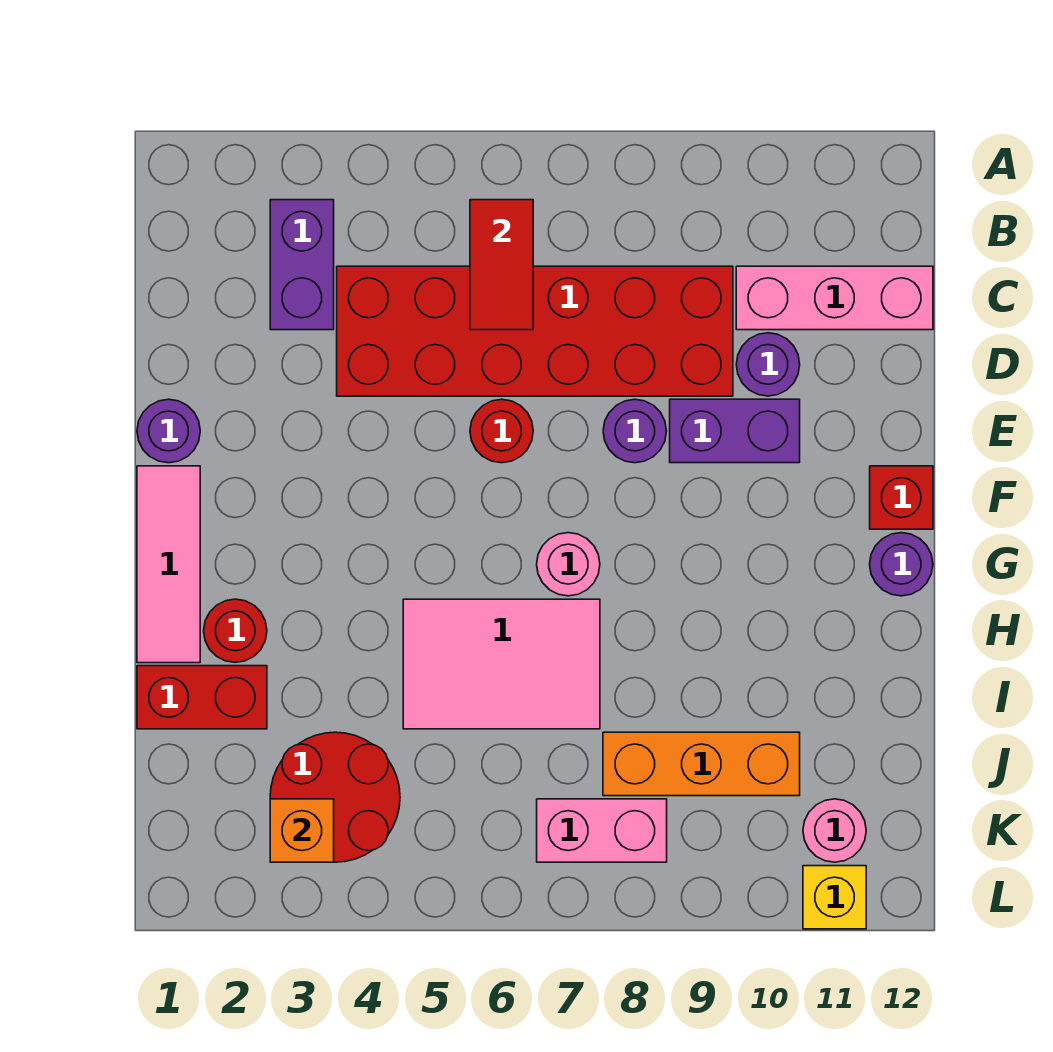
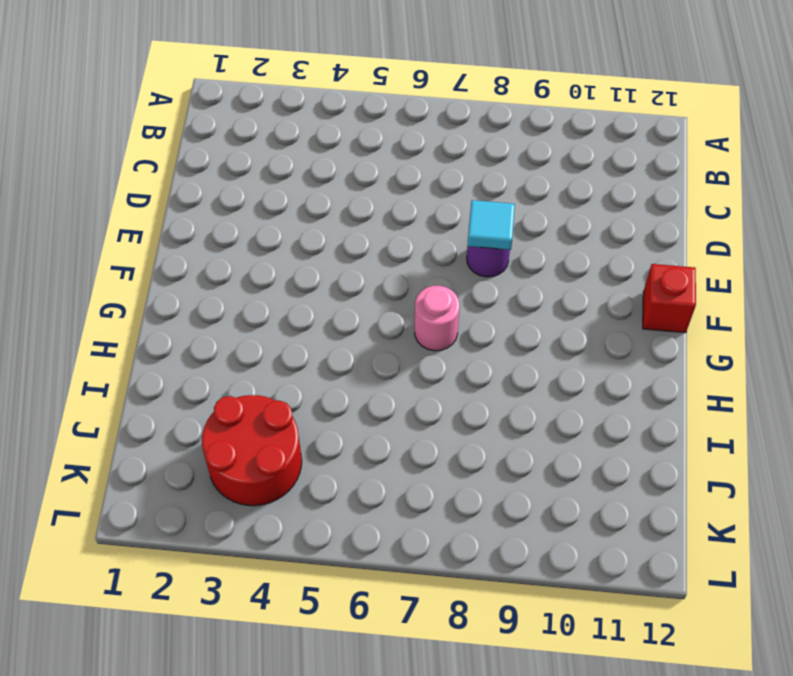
cyan 1x1 tile [467,200,515,250] -> none
none -> purple 1x2 brick [270,200,334,330]
none -> red 2x6 brick [337,266,733,396]
none -> pink 1x3 brick [736,266,933,330]

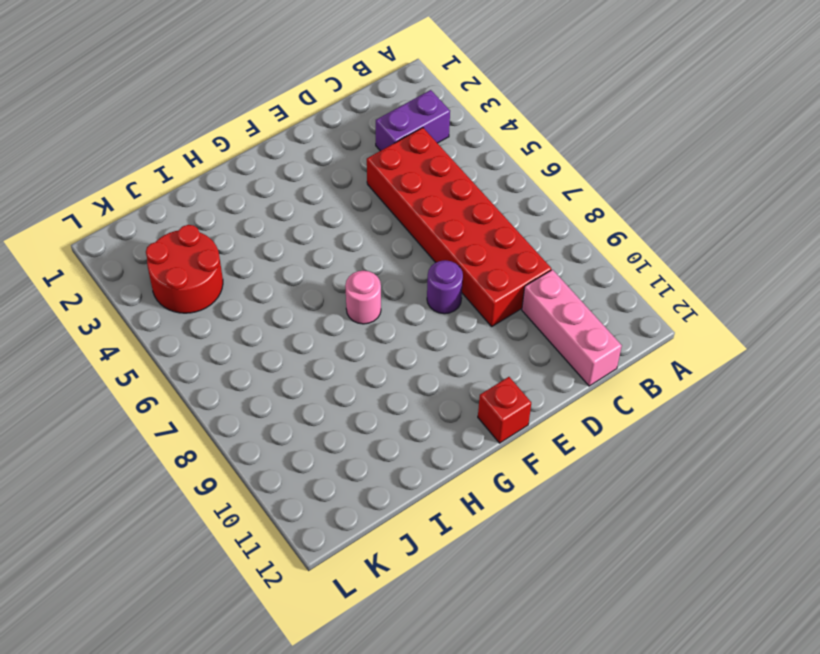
none -> purple 1x1 round brick [736,333,800,396]
none -> purple 1x1 round brick [137,399,200,463]
none -> red 1x1 round brick [470,399,533,463]

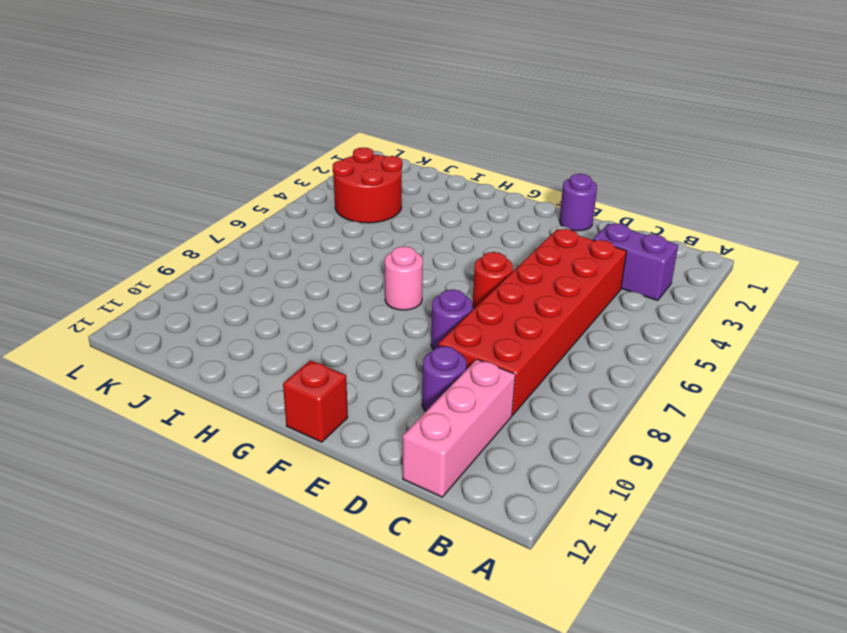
none -> purple 1x2 brick [670,399,800,463]
none -> pink 1x3 tile [137,466,200,663]
none -> purple 1x1 round brick [870,533,933,596]

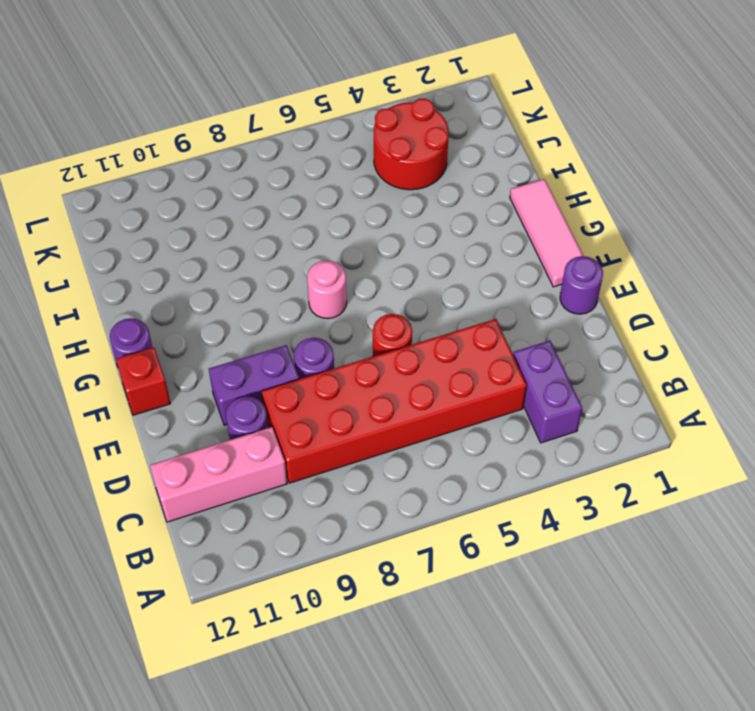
none -> red 1x1 round brick [204,599,267,663]
none -> pink 2x3 tile [403,599,600,729]
none -> red 1x2 brick [137,666,267,729]

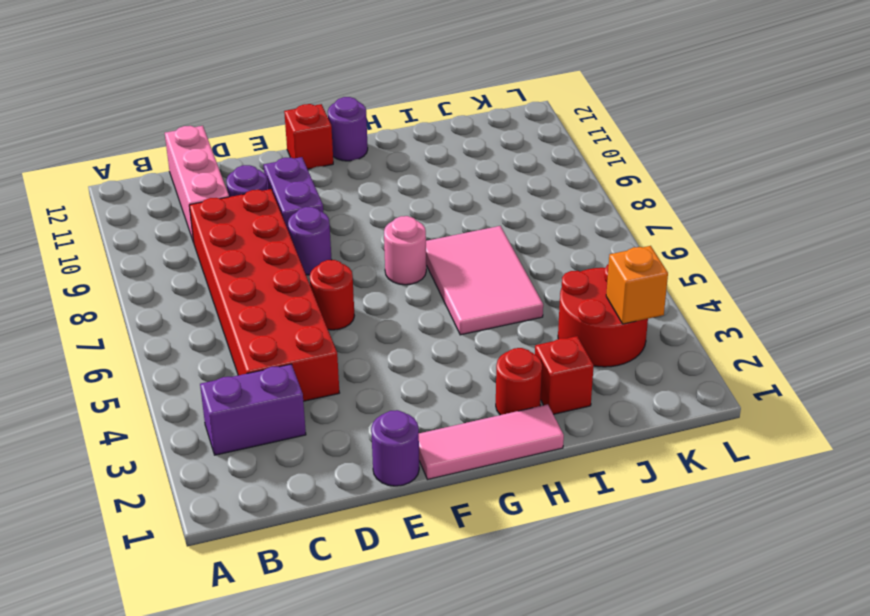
red 1x1 brick [535,336,594,414] -> red 1x2 brick [137,666,267,729]
none -> orange 1x3 brick [603,732,800,796]
none -> pink 1x2 brick [537,799,667,862]
none -> pink 1x1 round brick [803,799,866,862]

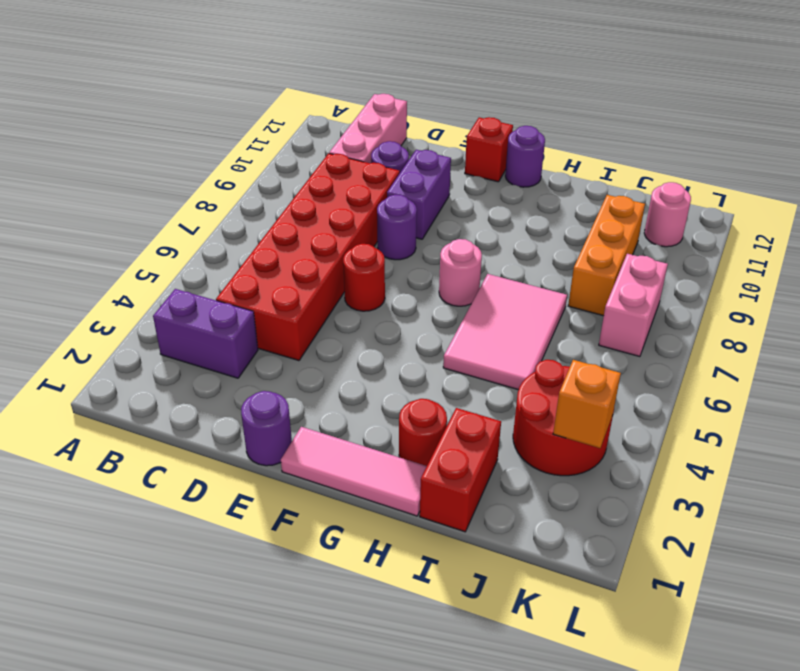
none -> yellow 1x1 brick [803,866,866,929]
none -> red 1x2 tile [470,200,533,330]

